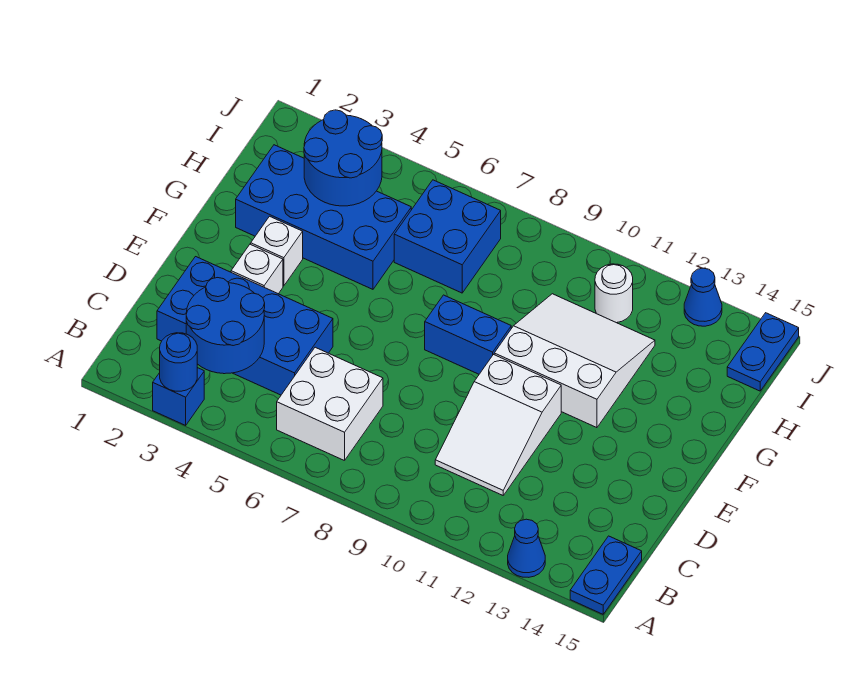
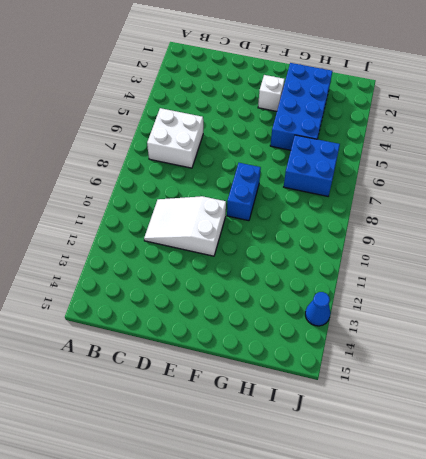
none -> blue 1x1 brick [153,368,204,425]
none -> blue 1x1 cone [508,519,545,577]
none -> blue 1x2 plate [570,536,642,614]

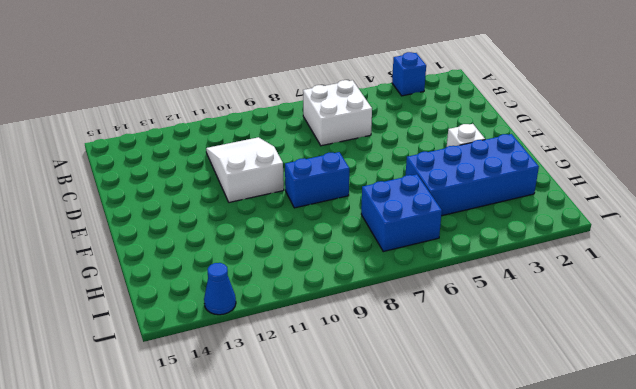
none -> blue 1x1 cone [508,519,545,577]
none -> blue 1x2 plate [570,536,642,614]
none -> blue 2x4 brick [157,257,333,395]

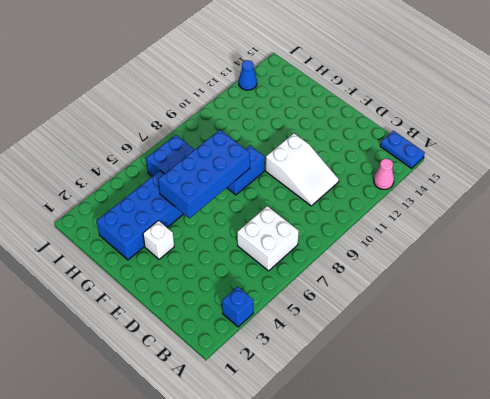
pink 1x1 cone [374,159,394,189] -> blue 1x1 cone [508,519,545,577]
blue 2x4 brick [158,130,250,218] -> blue 2x4 brick moved to [157,257,333,395]
none -> white 1x1 brick [231,244,283,294]
none -> white 3x3 slope [494,294,655,428]
none -> white 1x1 round brick [595,264,633,323]

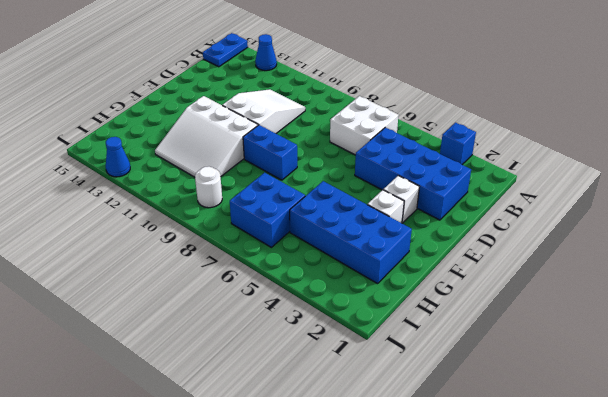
white 1x1 round brick [195,167,222,208] -> white 1x1 round brick moved to [595,264,633,323]
none -> blue 1x2 plate [727,313,799,391]
none -> blue 1x1 round brick [160,333,197,391]
none -> blue 2x2 round brick [186,278,265,374]

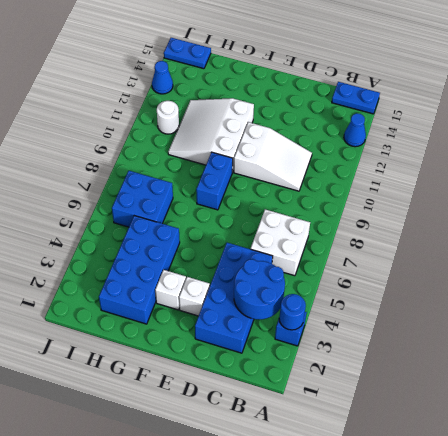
none -> blue 2x2 round brick [304,110,382,206]

